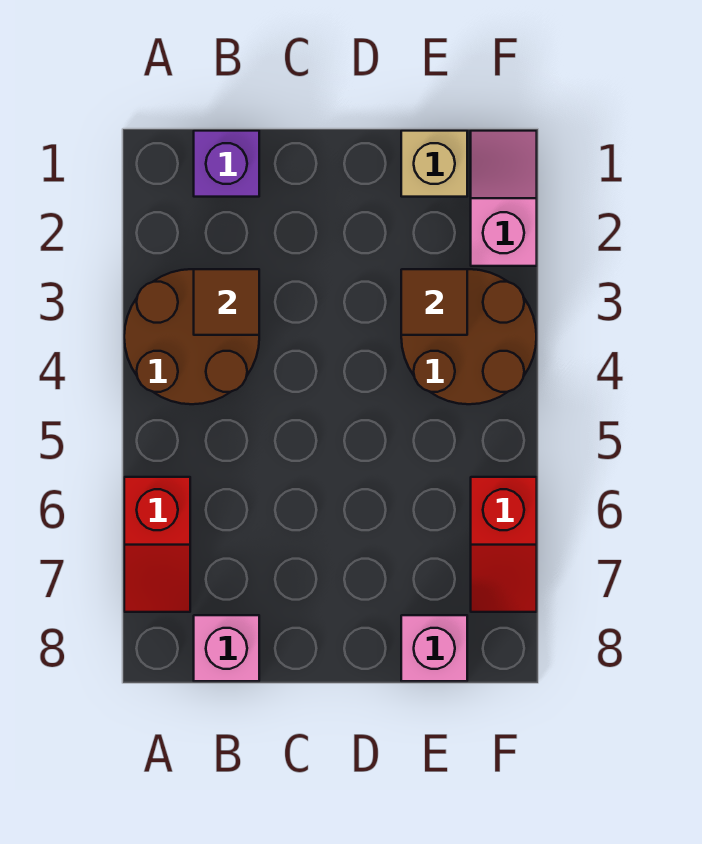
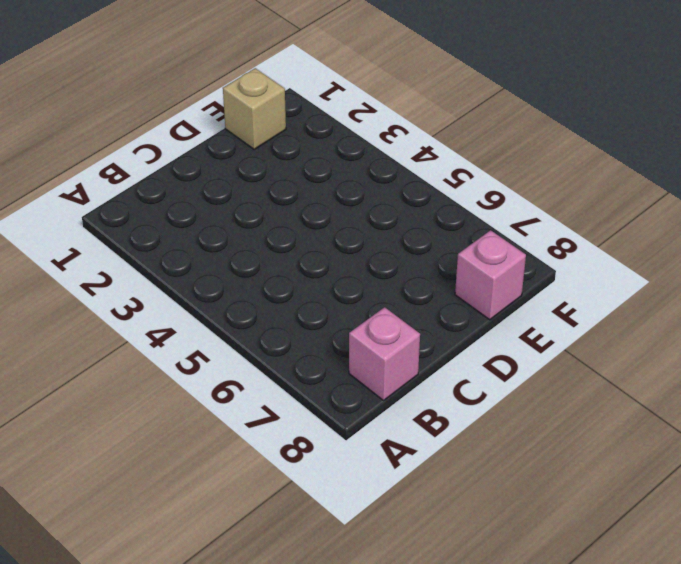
none -> brown 2x2 round brick [124,269,259,404]
none -> red 1x2 slope [124,477,190,612]

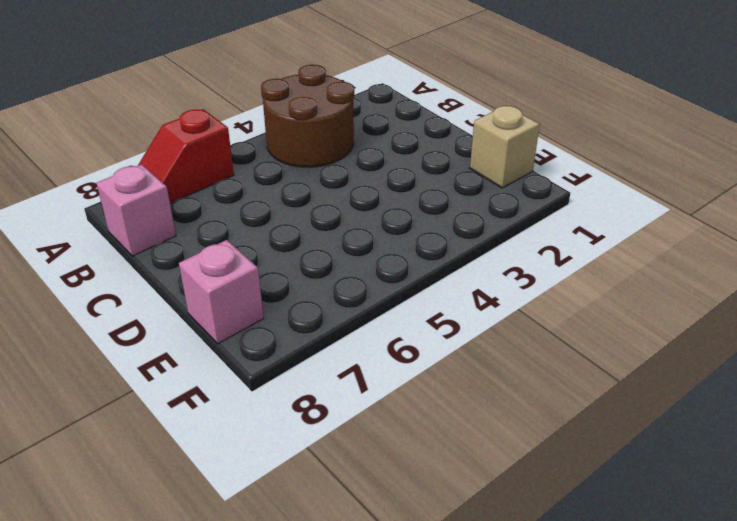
none -> purple 1x1 brick [194,131,259,197]
none -> brown 2x2 round brick [401,269,536,404]

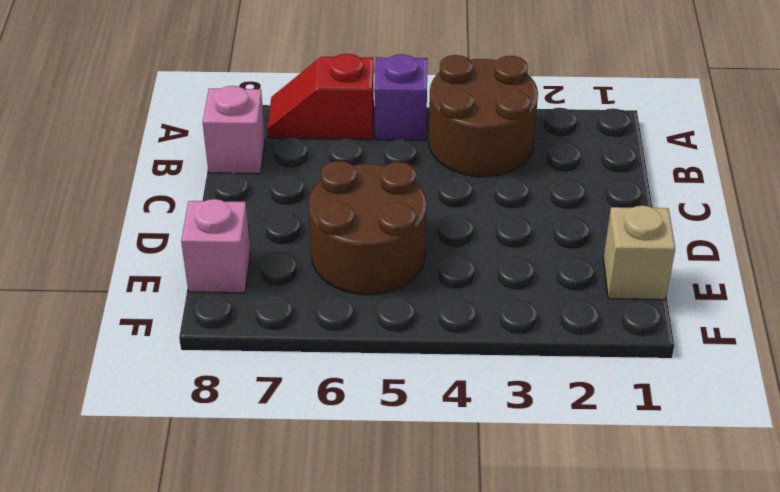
purple 1x1 brick [374,54,427,140] -> purple 1x1 brick moved to [194,131,259,197]
brown 2x2 round brick [309,161,426,295] -> brown 2x2 round brick moved to [401,269,536,404]
none -> pink 1x2 slope [471,131,537,266]
none -> red 1x2 slope [471,477,537,612]

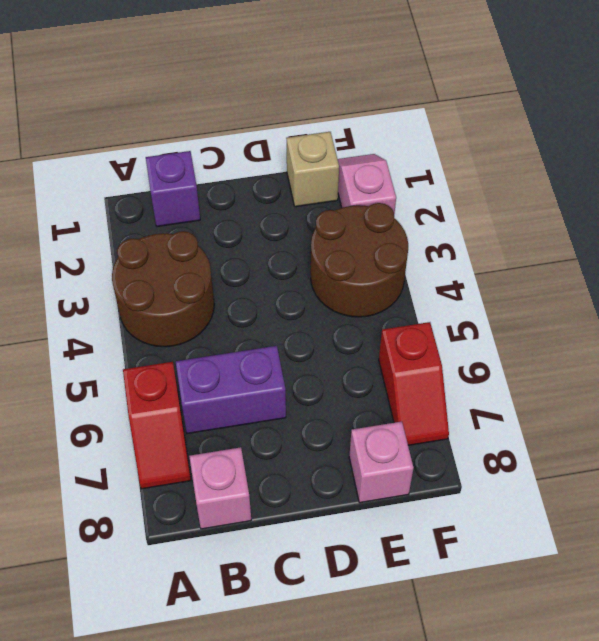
purple 1x2 brick [176,346,286,434] -> none
none -> brown 1x1 tile [194,269,259,335]
none -> brown 1x1 tile [401,269,467,335]

